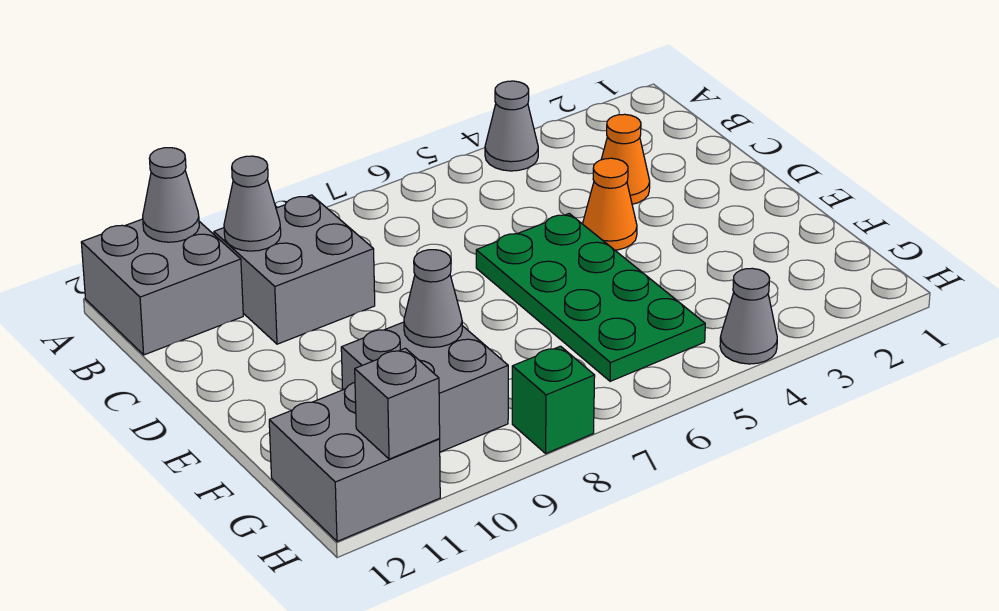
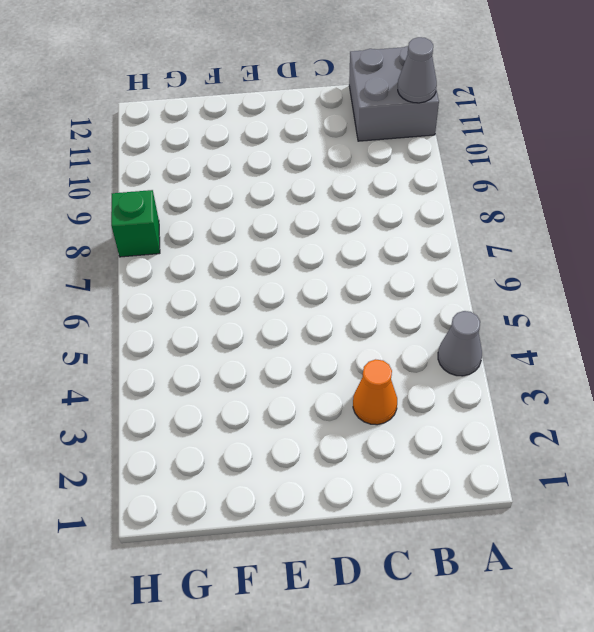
none -> grey 2x2 brick [214,195,375,344]
none -> orange 1x1 cone [583,158,637,250]
none -> green 2x4 plate [476,214,705,381]

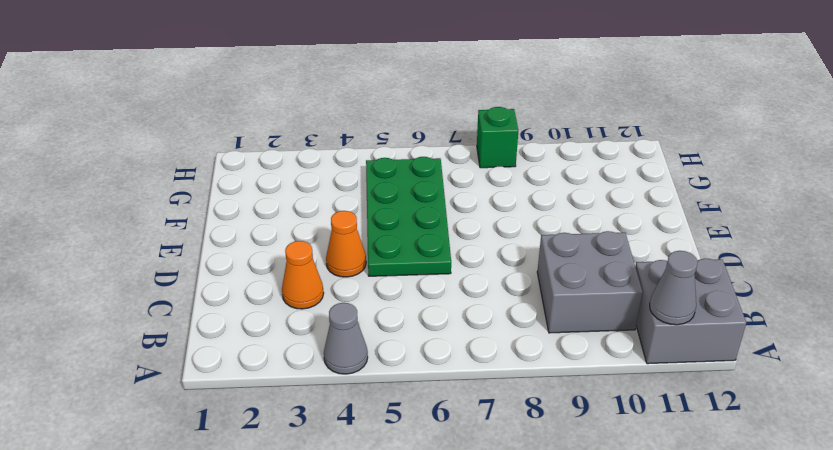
none -> grey 2x2 brick [341,322,508,452]
none -> grey 2x2 brick [269,383,440,541]
none -> grey 1x1 cone [720,268,777,364]

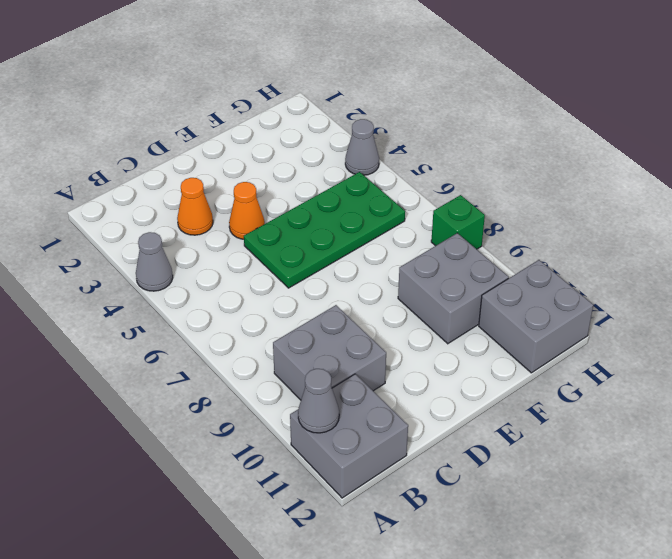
none -> grey 1x1 cone [224,156,281,251]
none -> grey 1x1 cone [404,250,462,347]
none -> grey 1x1 brick [355,348,440,459]

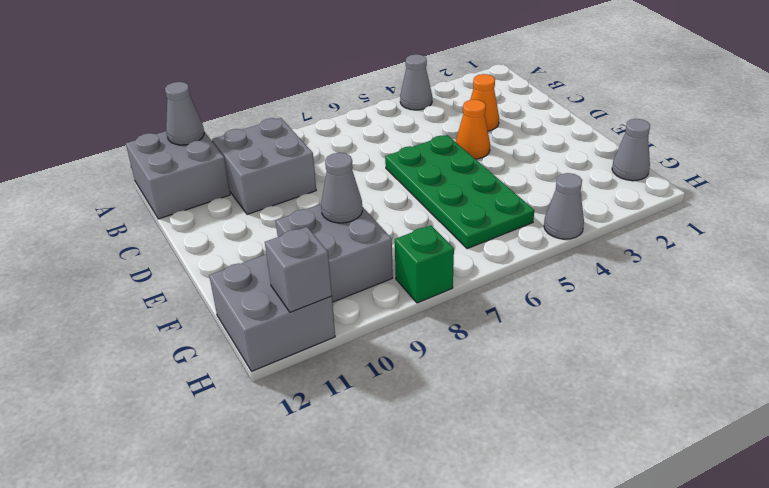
grey 1x1 cone [612,119,650,181] -> grey 1x1 cone moved to [224,156,281,251]

